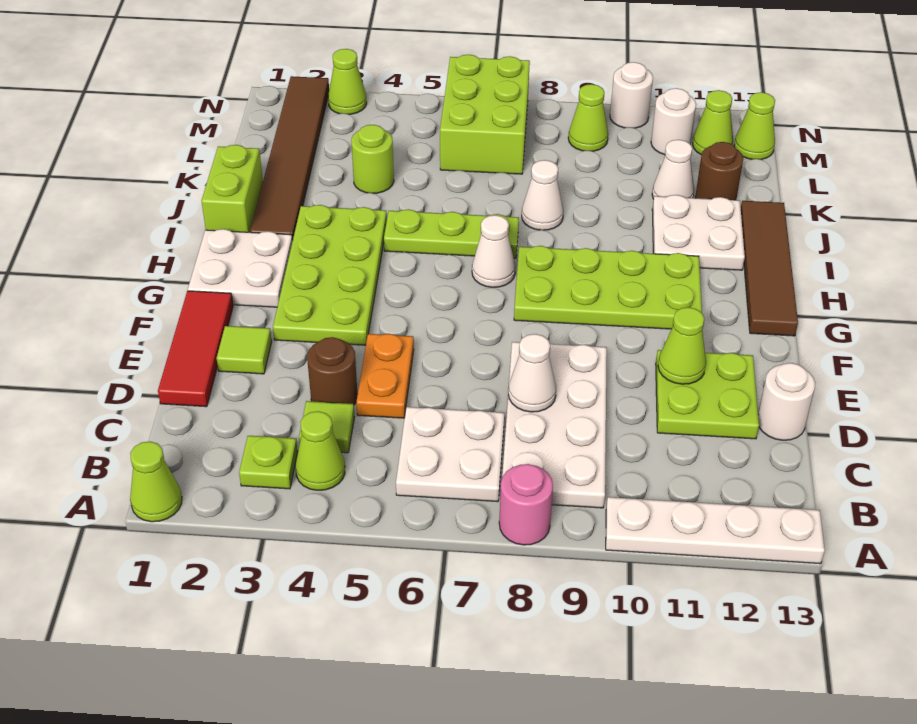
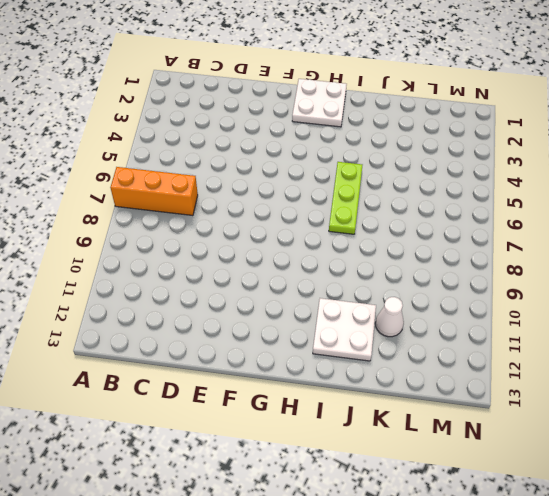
orange 1x3 brick [110,167,198,216] -> white 2x2 plate [396,407,504,502]
none -> lime 1x1 cone [130,441,182,522]
none -> pink 1x1 round brick [499,464,553,545]
none -> white 1x4 plate [606,497,825,564]
none -> lime 1x1 plate [239,436,298,489]

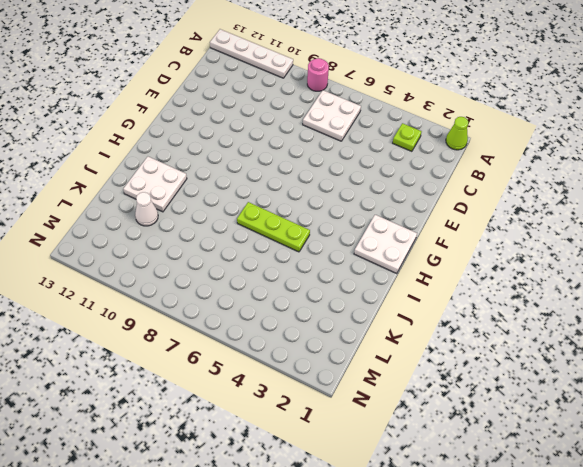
none -> lime 1x1 cone [296,411,345,490]
none -> white 2x4 plate [502,342,607,508]
none -> lime 1x1 tile [299,401,354,453]
none -> red 1x3 tile [158,291,233,407]

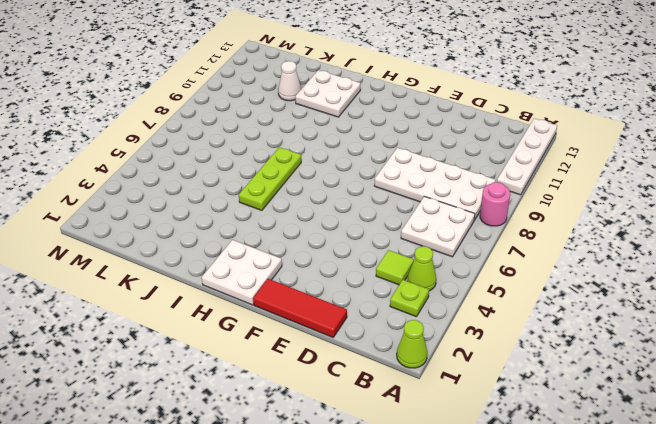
none -> brown 1x1 round brick [307,337,358,405]
none -> orange 1x2 plate [356,334,414,418]
none -> lime 2x2 plate [656,350,759,439]
none -> white 1x1 round brick [758,363,815,440]

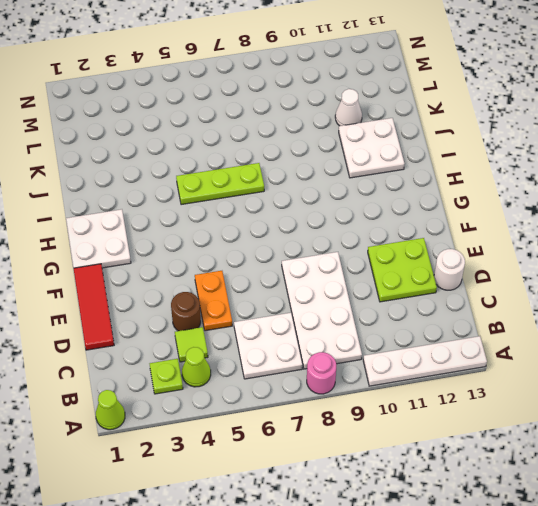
none -> lime 1x1 tile [217,326,272,374]
none -> lime 2x4 plate [273,205,387,345]
none -> lime 2x4 plate [514,246,702,329]
none -> brown 1x4 tile [741,201,798,336]

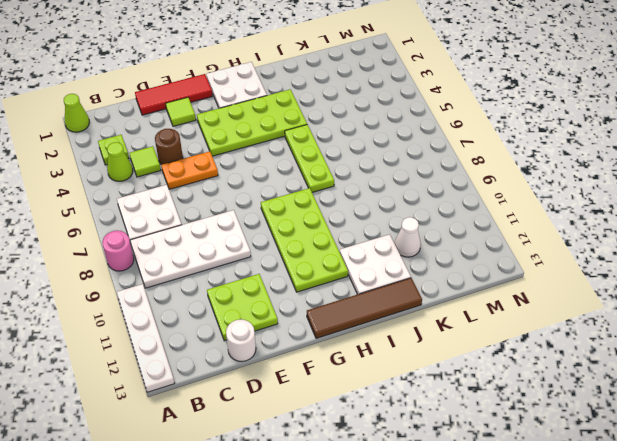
none -> white 1x1 cone [472,215,515,287]
none -> lime 1x2 brick [202,145,263,232]
none -> brown 1x6 tile [250,76,329,240]
none -> white 1x1 cone [522,160,563,230]

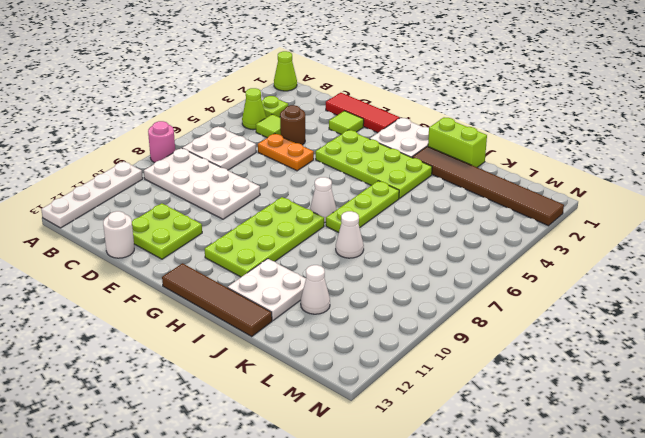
none -> lime 1x1 round brick [351,125,394,193]
none -> brown 1x1 round brick [695,142,743,200]
none -> lime 2x3 brick [440,55,530,174]
none -> lime 1x1 cone [568,84,608,151]

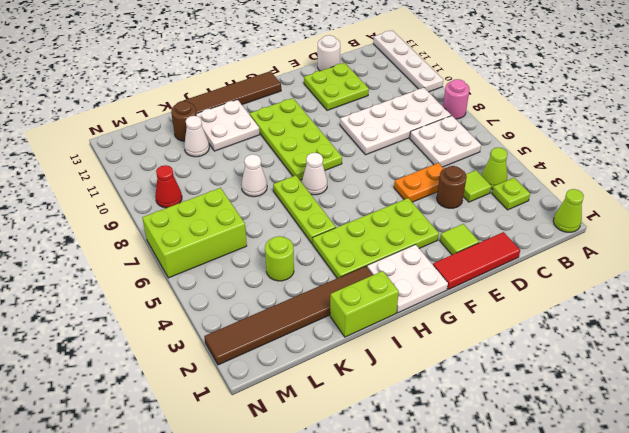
red 1x1 cone [155,165,182,208] -> lime 1x1 cone [568,84,608,151]
none -> white 1x1 round brick [651,88,696,155]
none -> lime 1x1 cone [693,90,733,155]
none -> lime 1x1 cone [734,92,775,160]
none -> lime 1x1 cone [328,49,367,114]

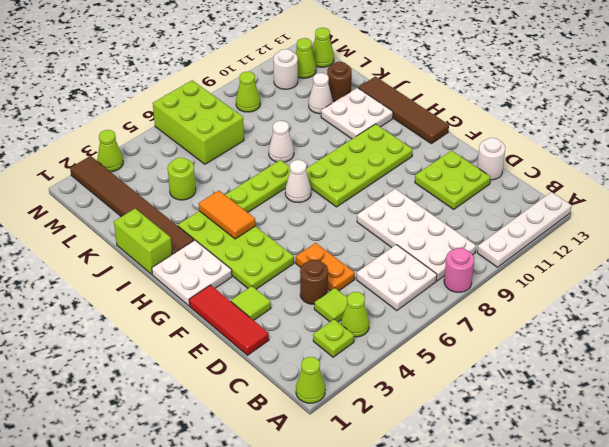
orange 1x2 tile [199,191,255,239] -> none
none -> white 1x1 round brick [610,62,653,128]
none -> white 1x1 cone [508,334,556,412]
none -> lime 1x1 cone [658,307,706,384]

